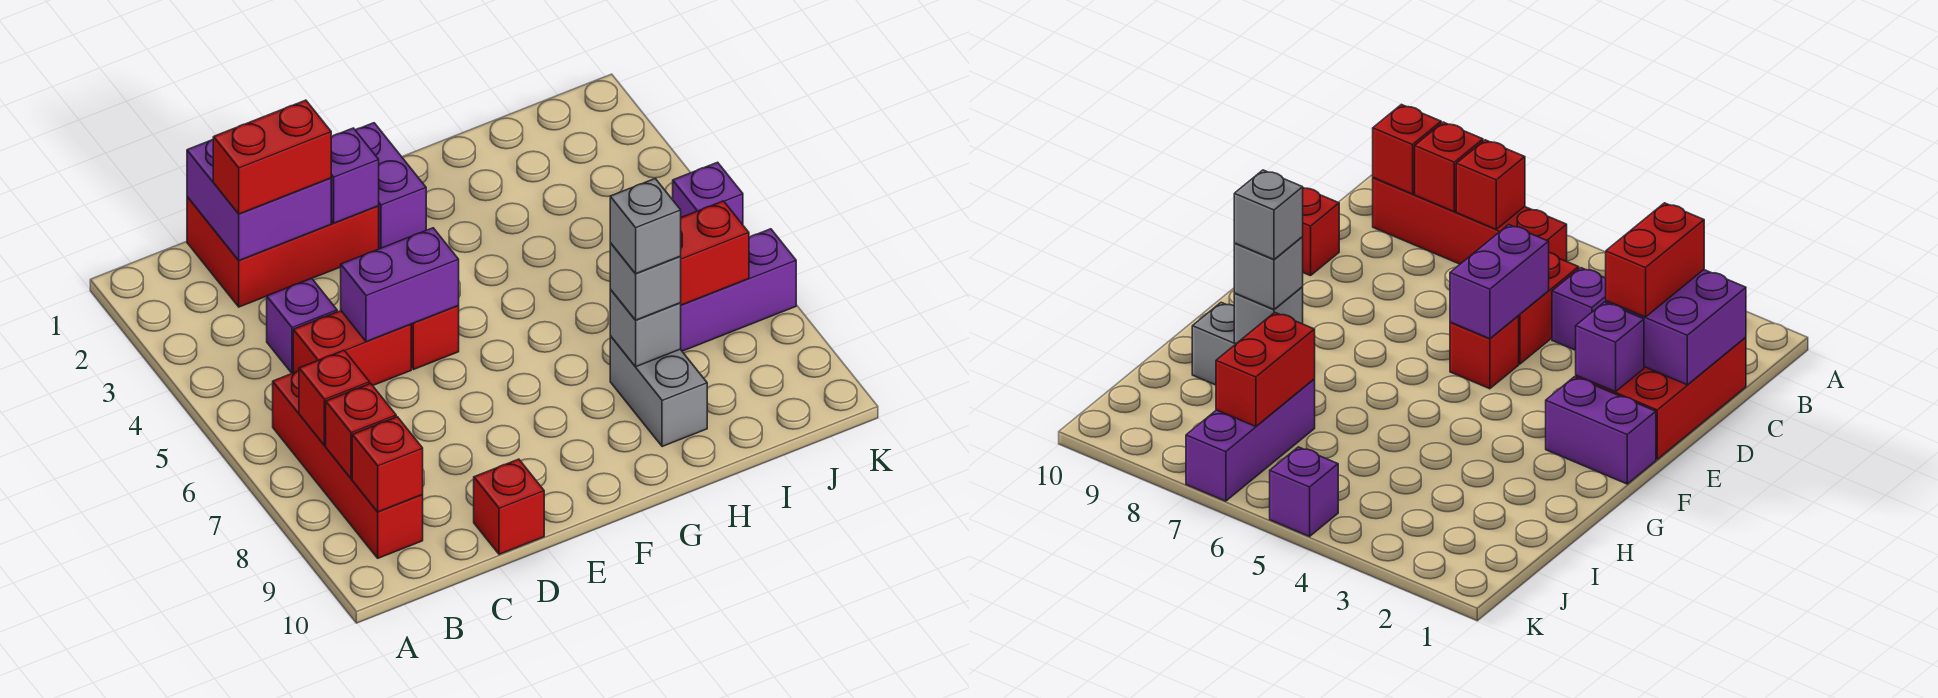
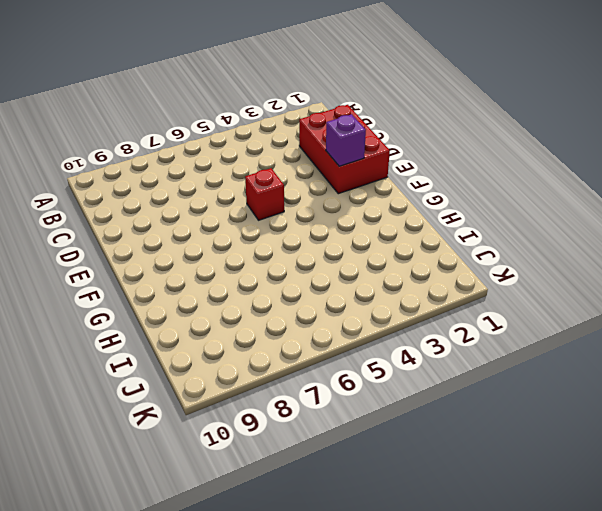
none -> red 1x4 brick [273,371,423,558]
none -> purple 1x1 brick [267,278,337,373]
none -> red 1x2 brick [293,311,411,385]

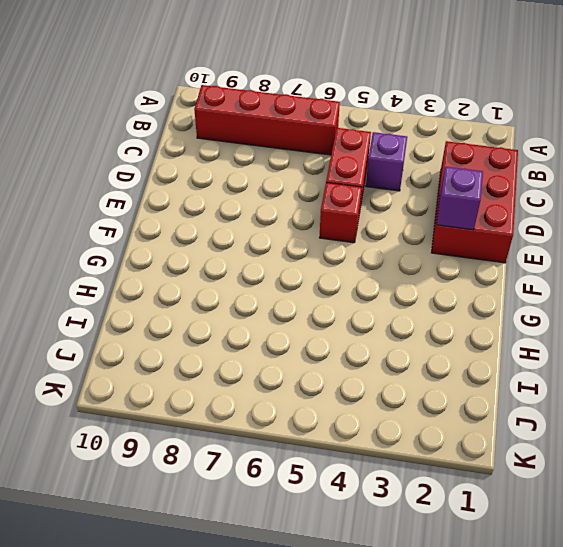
none -> red 1x1 brick [474,459,544,554]
none -> purple 1x2 brick [355,123,426,249]
none -> grey 1x2 brick [610,336,707,447]

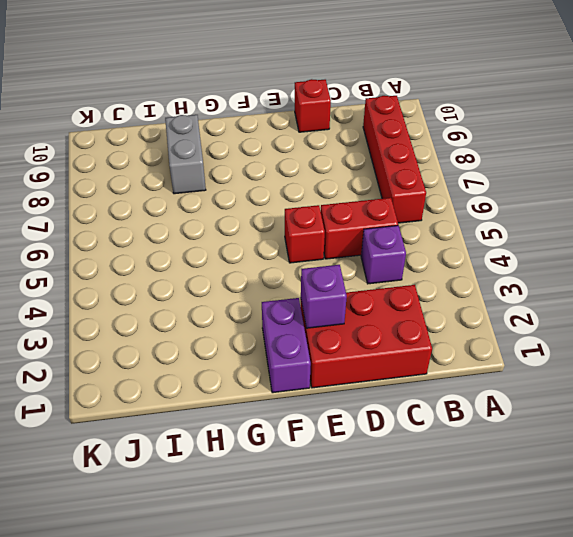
none -> purple 1x3 brick [681,229,796,351]
none -> purple 1x1 brick [673,162,743,225]
none -> red 1x1 brick [299,350,370,445]

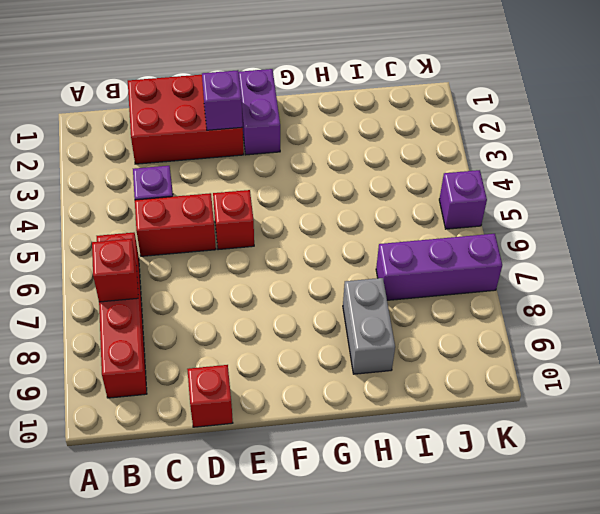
none -> red 1x1 brick [326,384,396,479]
none -> red 1x1 brick [352,417,423,512]
none -> purple 2x2 brick [187,139,331,260]

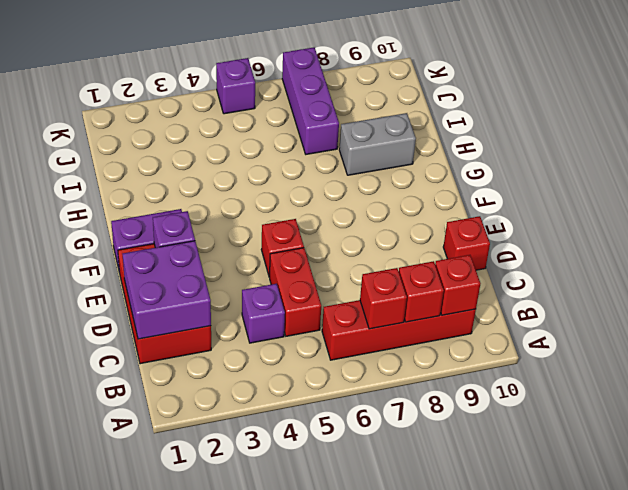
none -> purple 1x2 brick [341,228,459,342]
none -> grey 1x1 brick [610,289,681,367]
none -> red 1x2 brick [680,201,749,305]

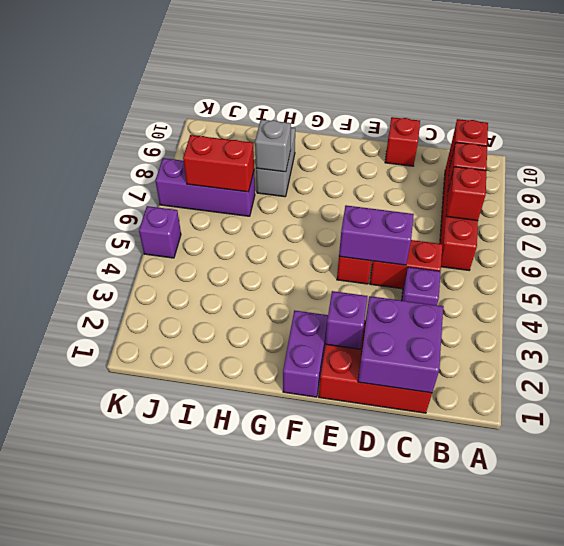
none -> red 1x2 brick [213,100,331,214]
none -> grey 1x1 brick [610,243,681,320]
none -> grey 1x1 brick [610,179,681,273]

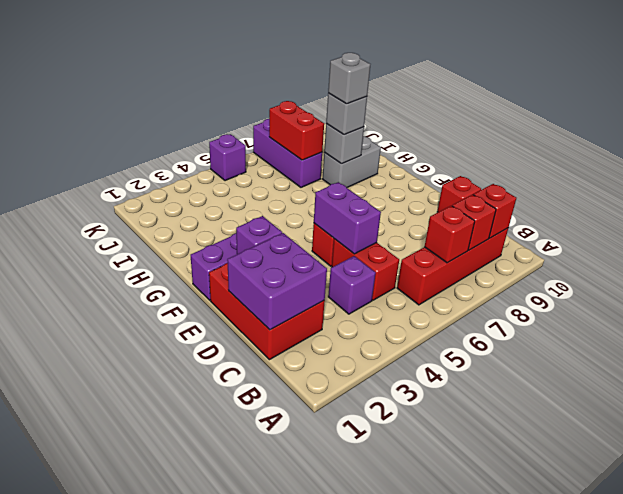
none -> red 1x2 brick [213,100,331,214]

